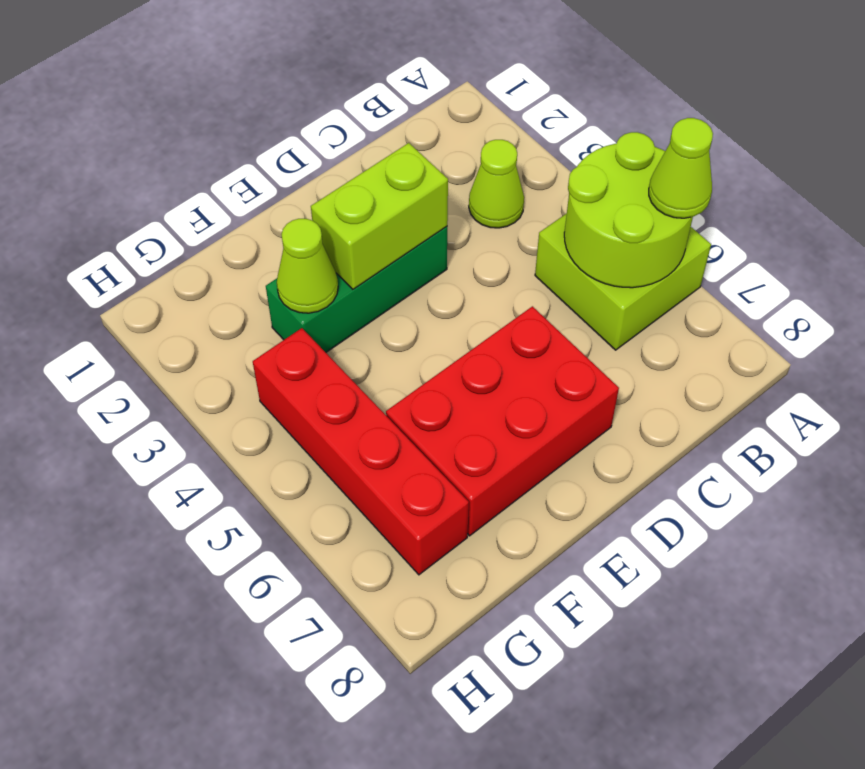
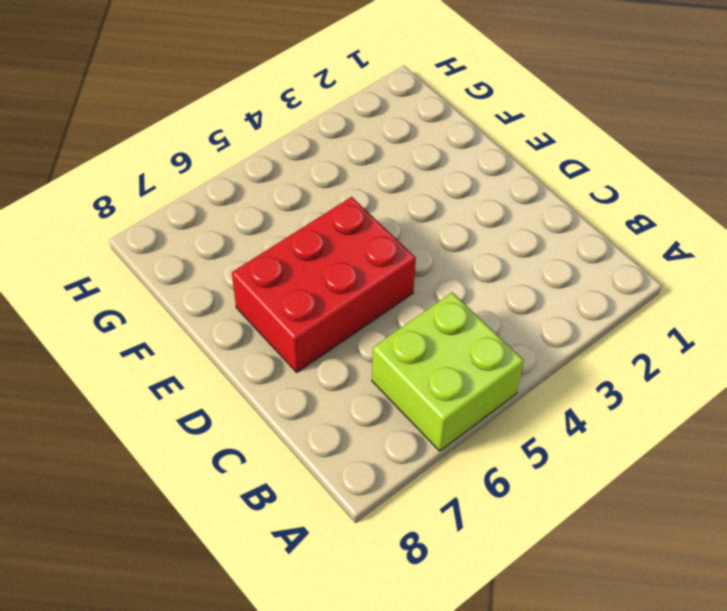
red 2x3 brick [232,197,416,372] -> red 2x3 brick turned to [386,306,619,536]
none -> lime 1x1 cone [469,140,524,228]
none -> green 1x3 brick [266,226,447,352]

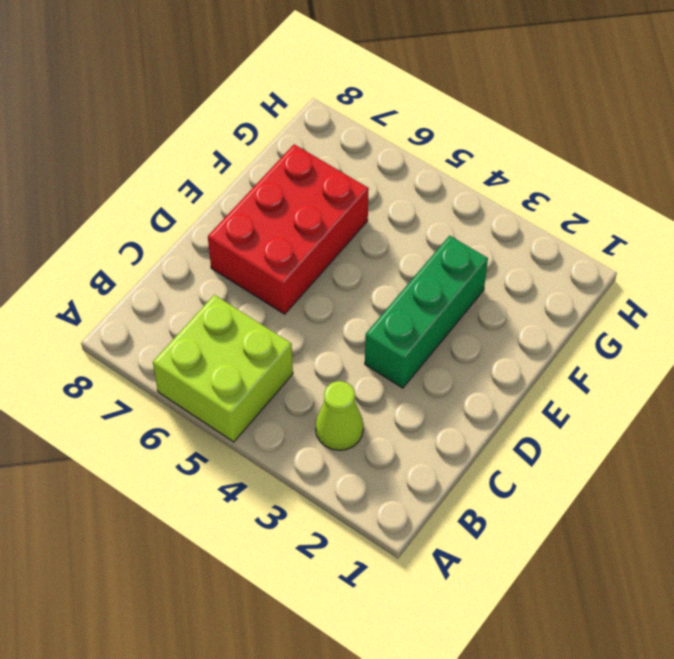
none -> red 1x4 brick [253,328,469,575]
none -> lime 2x2 round brick [564,132,693,288]

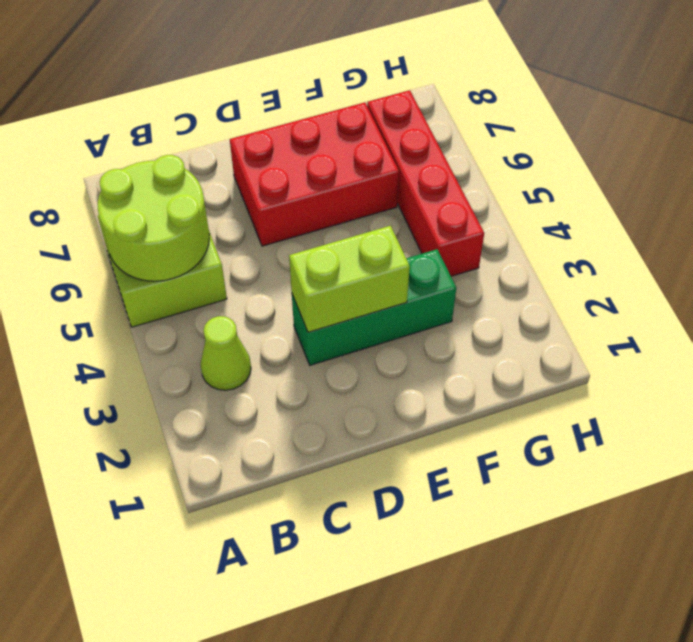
none -> lime 1x1 cone [277,219,338,313]
none -> lime 1x1 cone [649,118,713,218]

